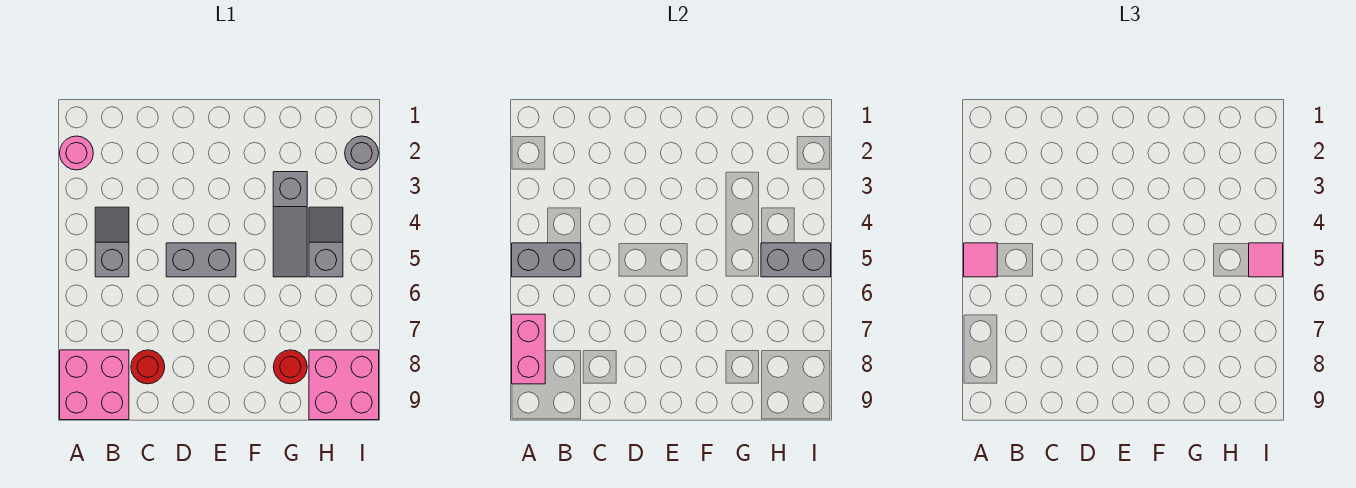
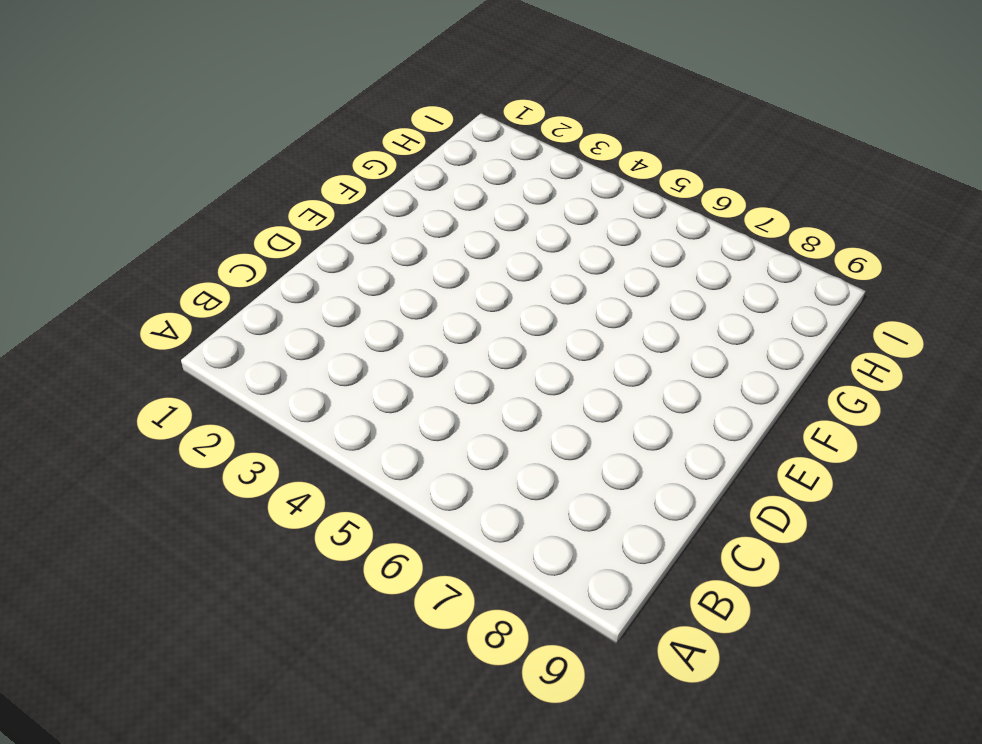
none -> pink 1x1 round brick [60,136,93,170]
none -> pink 2x2 brick [60,350,129,420]
none -> grey 1x2 slope [95,207,129,277]

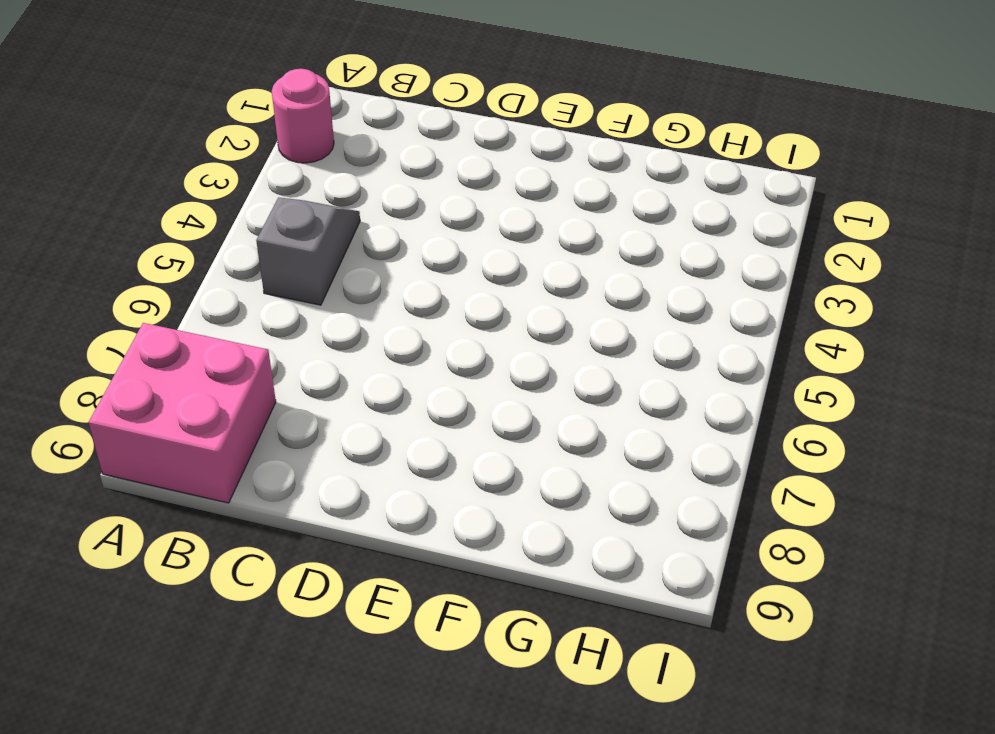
none -> red 1x1 round brick [131,350,165,384]
none -> grey 1x2 brick [166,243,236,277]
none -> grey 1x3 slope [273,172,307,277]

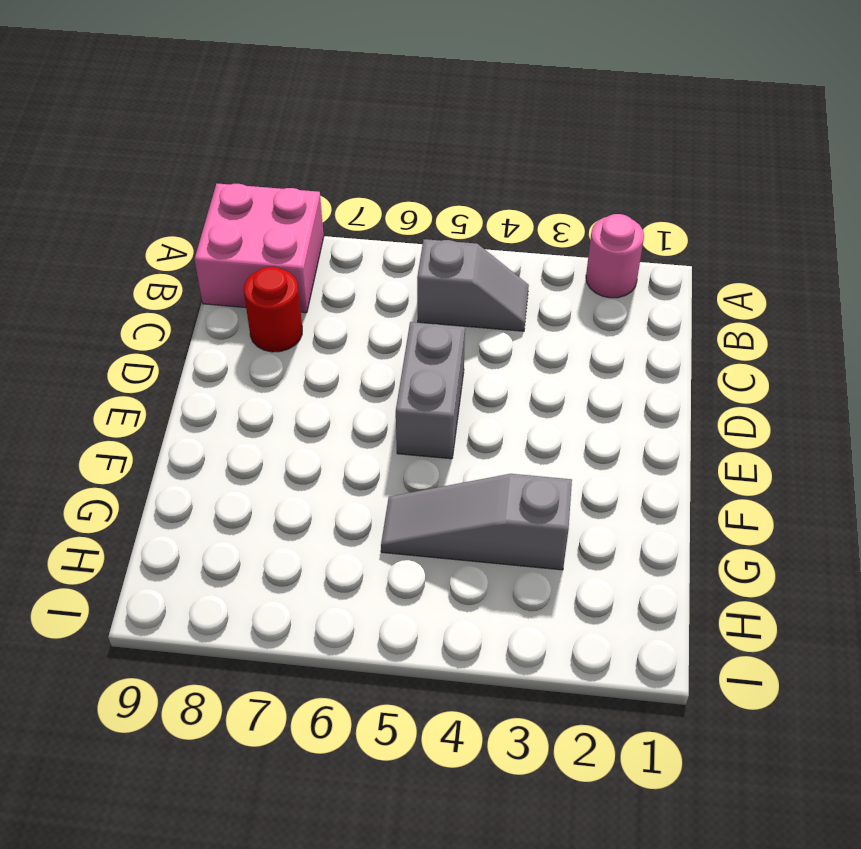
none -> red 1x1 round brick [273,350,307,384]
none -> grey 1x2 slope [309,207,343,277]
none -> pink 2x2 brick [309,350,379,420]

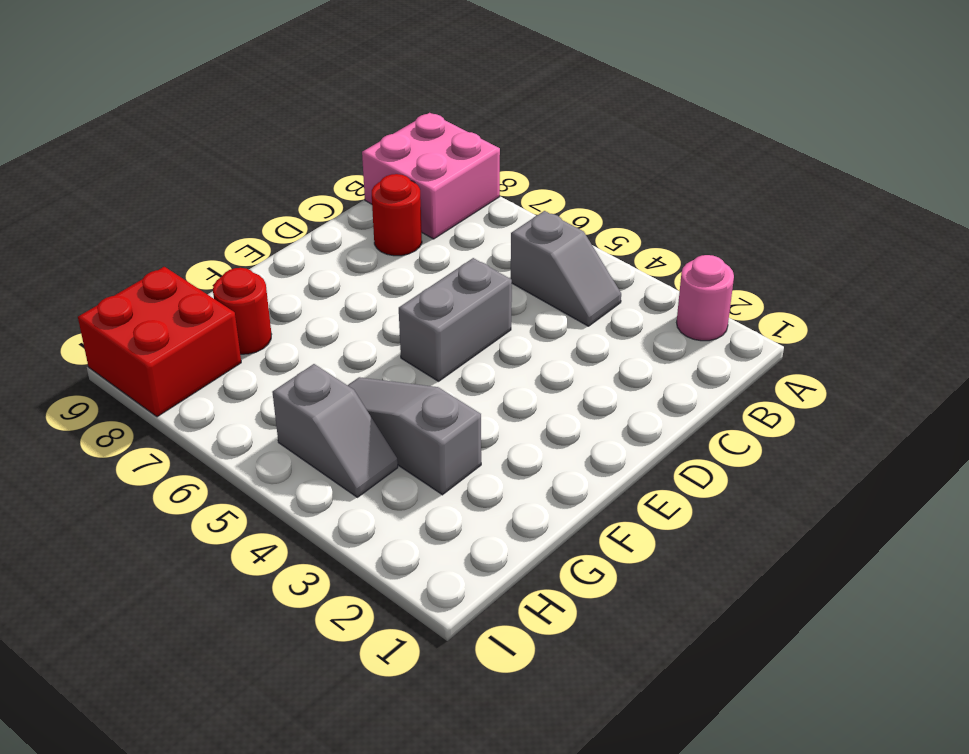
red 2x2 brick [78,267,241,417] -> pink 2x2 brick [309,350,379,420]
none -> grey 1x1 round brick [345,136,379,170]
none -> grey 1x2 brick [512,243,581,277]
none -> pink 1x2 brick [512,314,545,384]

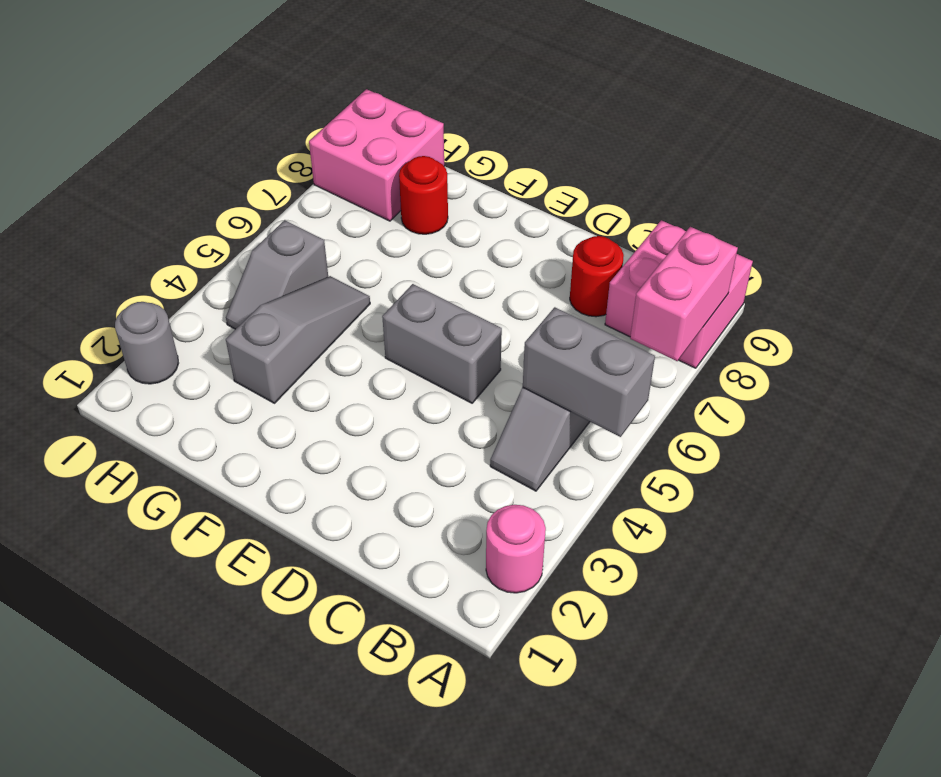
none -> grey 1x2 brick [761,243,831,277]
none -> pink 1x1 tile [964,243,997,277]
none -> pink 1x1 tile [1249,243,1283,277]

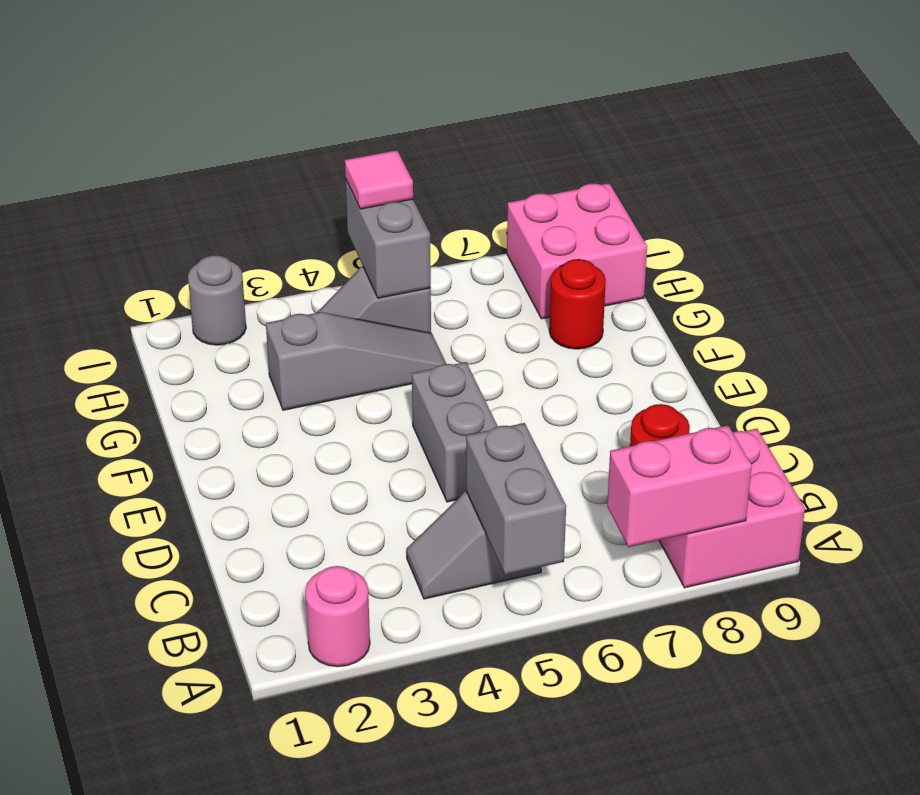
none -> pink 1x1 tile [964,243,997,277]

